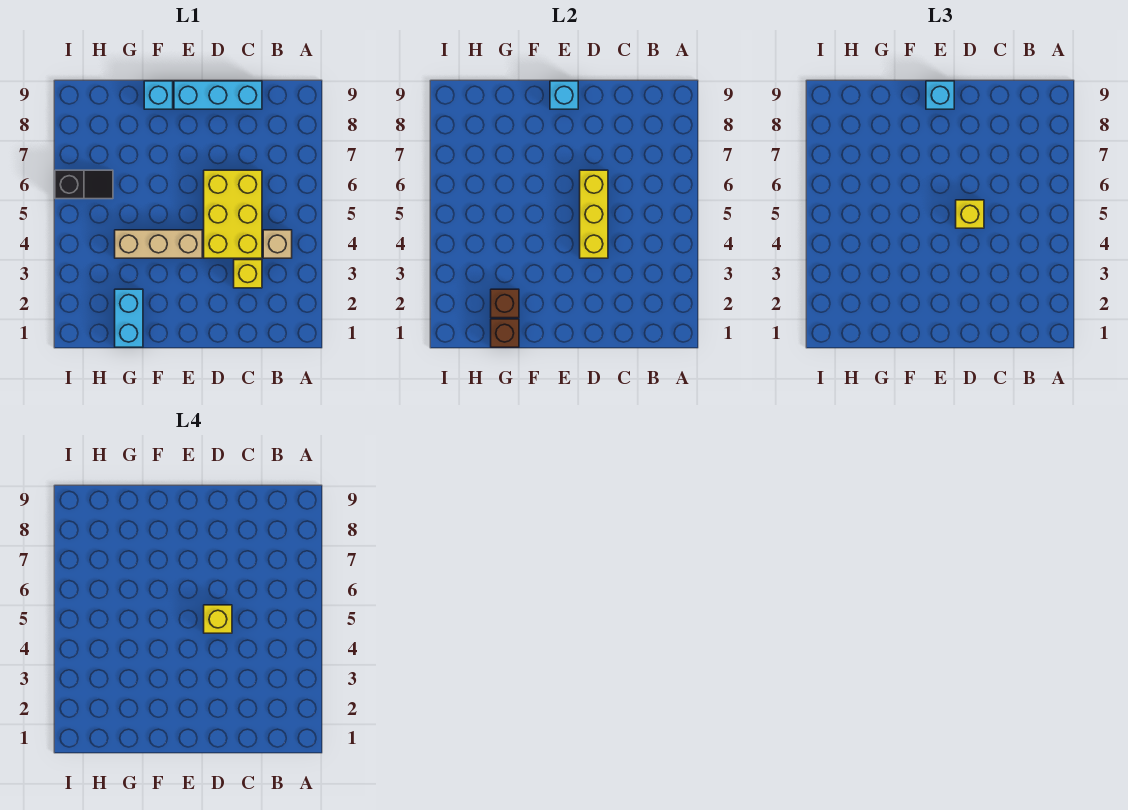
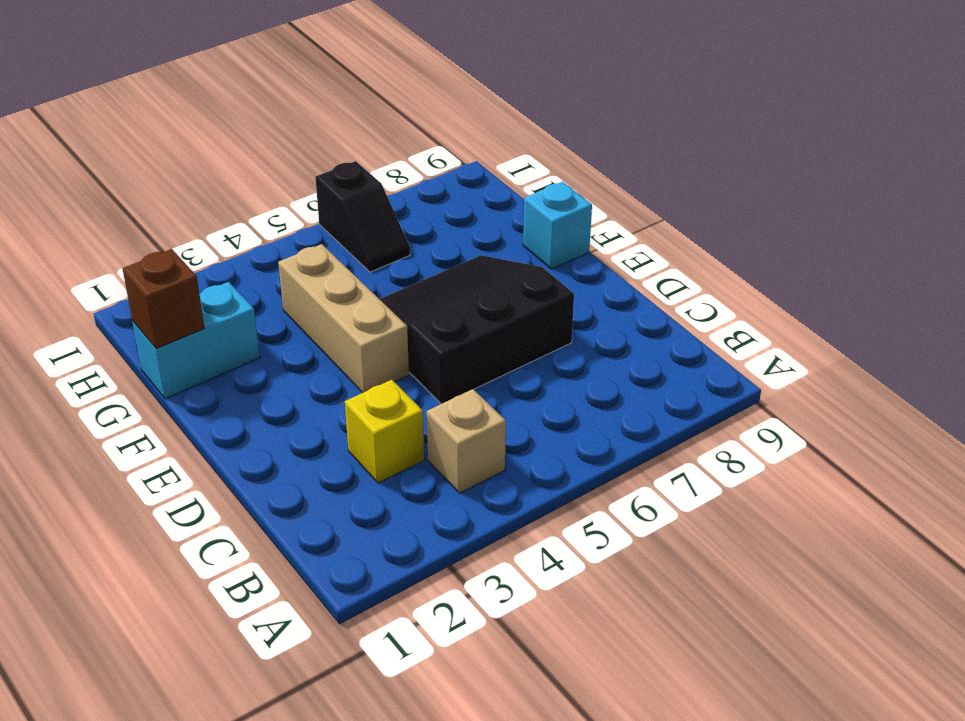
black 3x3 slope [380,255,574,404] -> yellow 2x3 brick [204,170,262,258]
none -> cyan 1x3 brick [174,81,262,109]
none -> yellow 1x3 brick [580,170,608,258]
none -> cyan 1x1 brick [550,81,578,109]

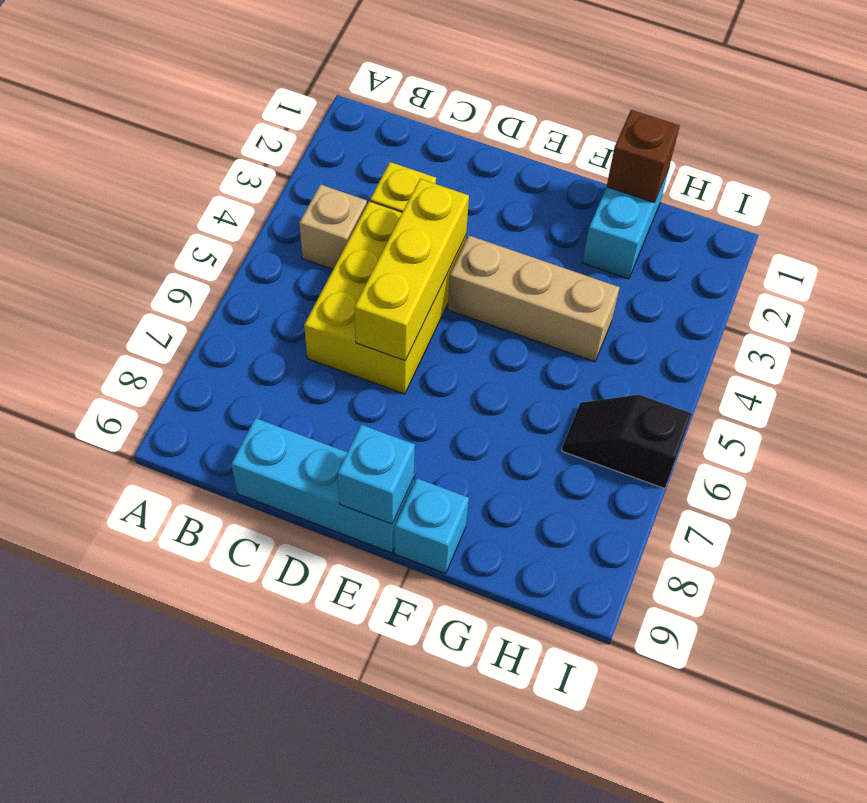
none -> brown 1x1 brick [491,289,519,318]
none -> yellow 1x1 brick [956,200,984,228]
none -> cyan 1x1 brick [926,81,954,109]

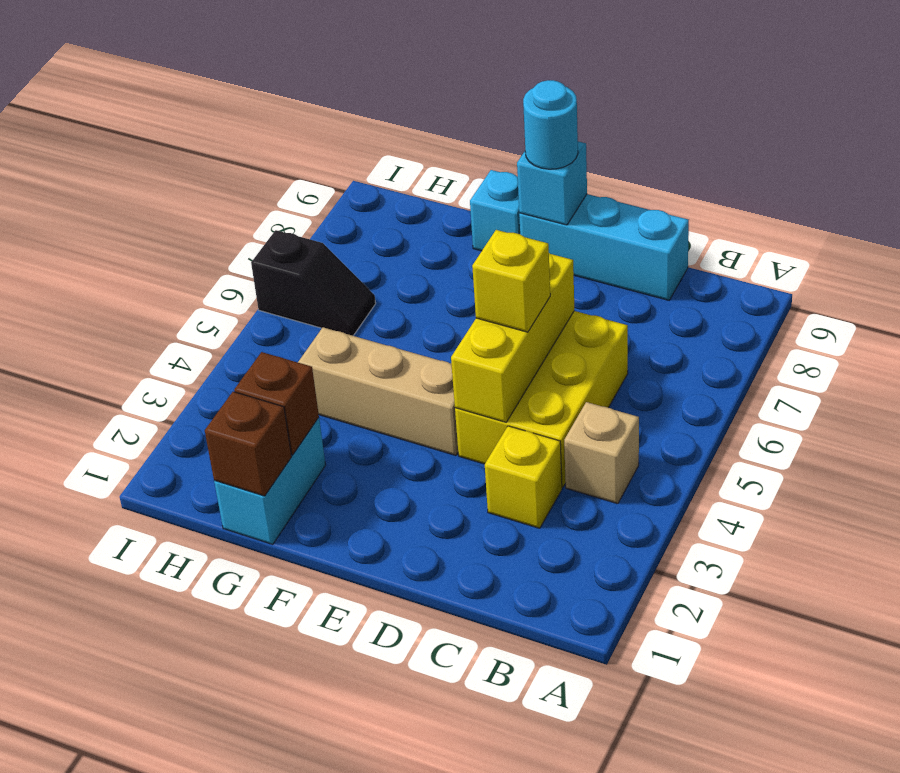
cyan 1x1 round brick [523,80,578,169] -> cyan 1x1 brick [926,81,954,109]
none -> yellow 1x1 brick [204,605,232,633]

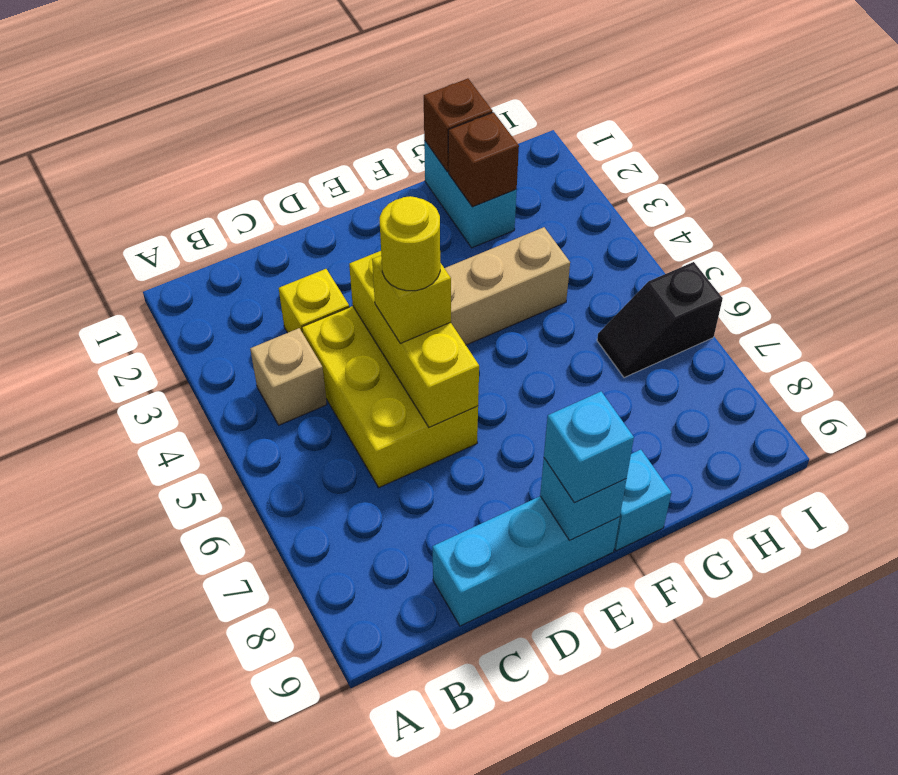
yellow 1x1 round brick [380,196,440,291] -> yellow 1x1 brick [204,605,232,633]

